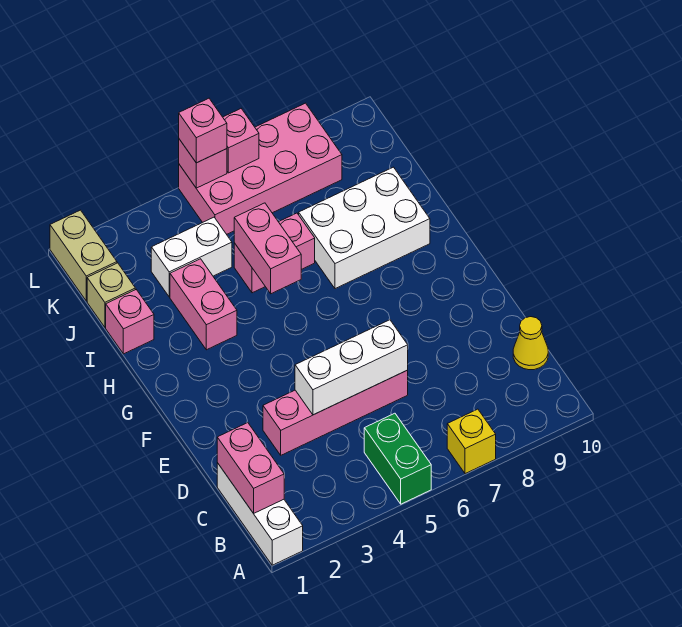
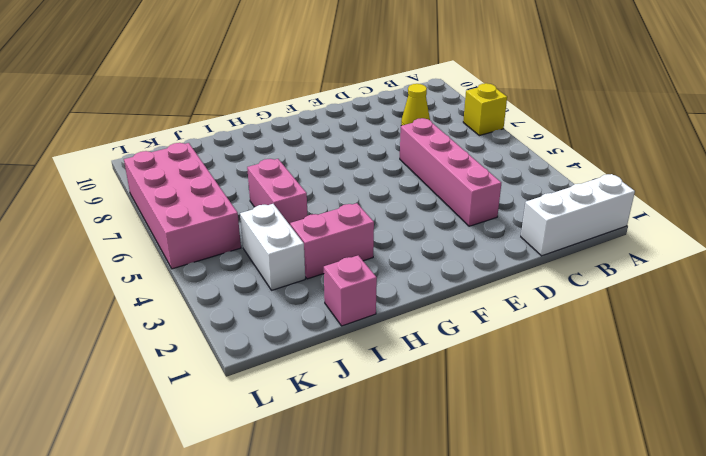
yellow 1x1 cone [401,84,430,126] -> yellow 1x1 cone moved to [513,317,548,370]
none -> green 1x2 brick [364,413,431,504]
none -> white 2x3 brick [299,167,430,289]
none -> tan 1x1 brick [87,263,135,327]

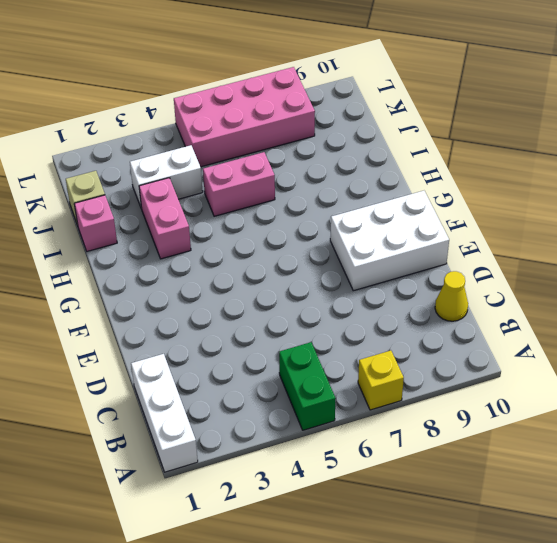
white 2x3 brick [330,191,449,291] -> white 2x3 brick moved to [299,167,430,289]
none -> pink 1x4 brick [263,370,408,455]
none -> tan 1x2 brick [50,210,117,301]
none -> pink 1x2 brick [217,423,284,513]

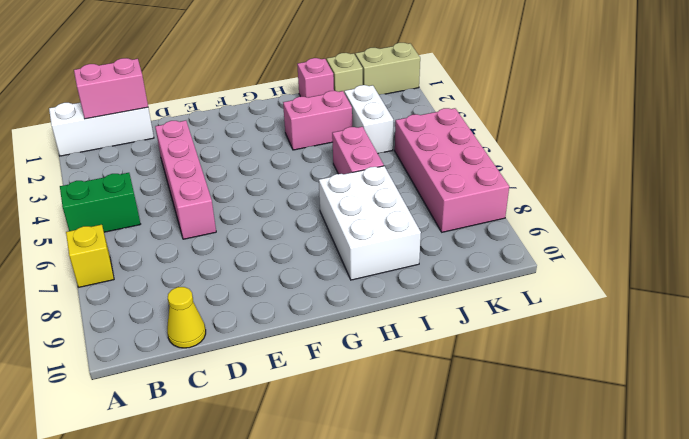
none -> white 1x3 brick [295,320,408,415]
none -> pink 1x2 brick [234,203,301,294]
none -> pink 1x1 brick [179,139,227,188]

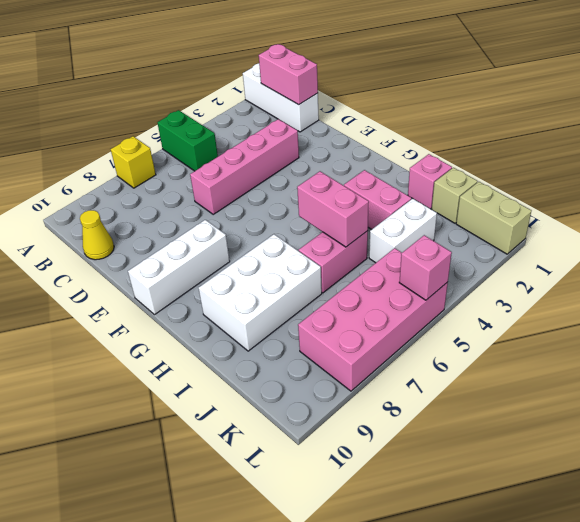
white 1x3 brick [128,220,230,315] -> white 1x3 brick moved to [295,320,408,415]
none -> pink 1x1 brick [223,109,259,173]
none -> pink 1x1 brick [179,98,227,163]

